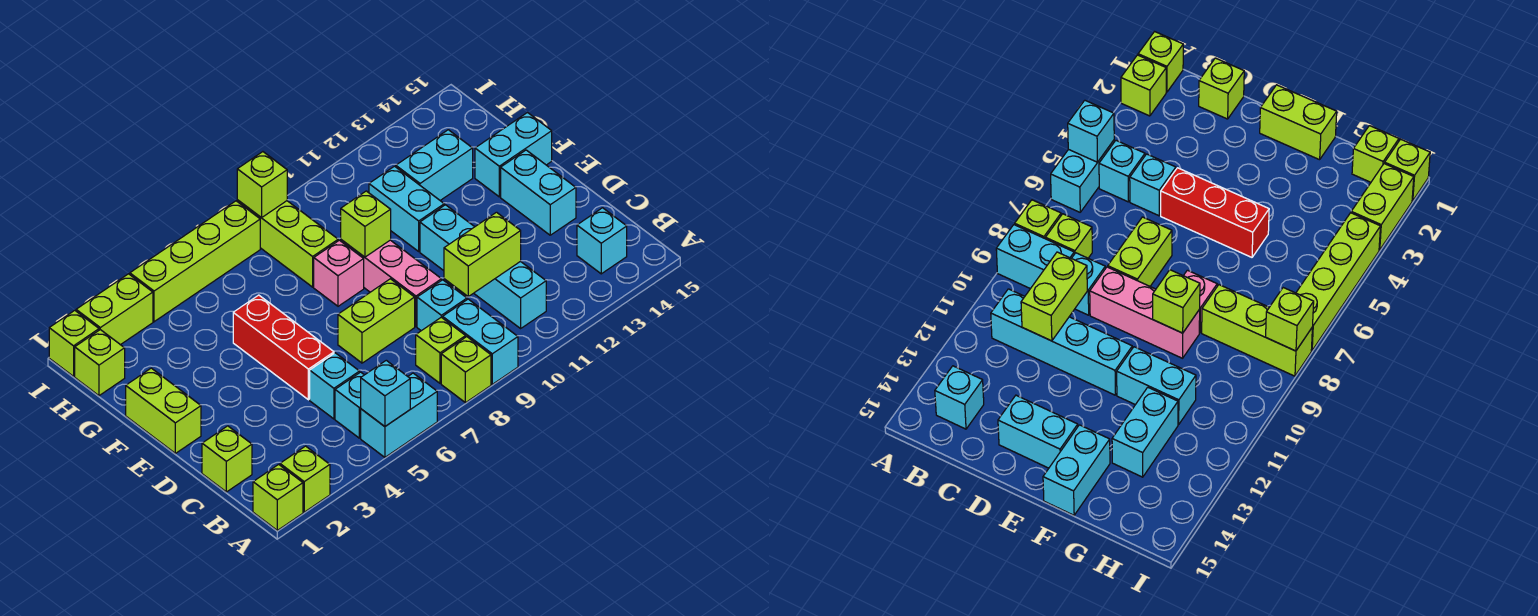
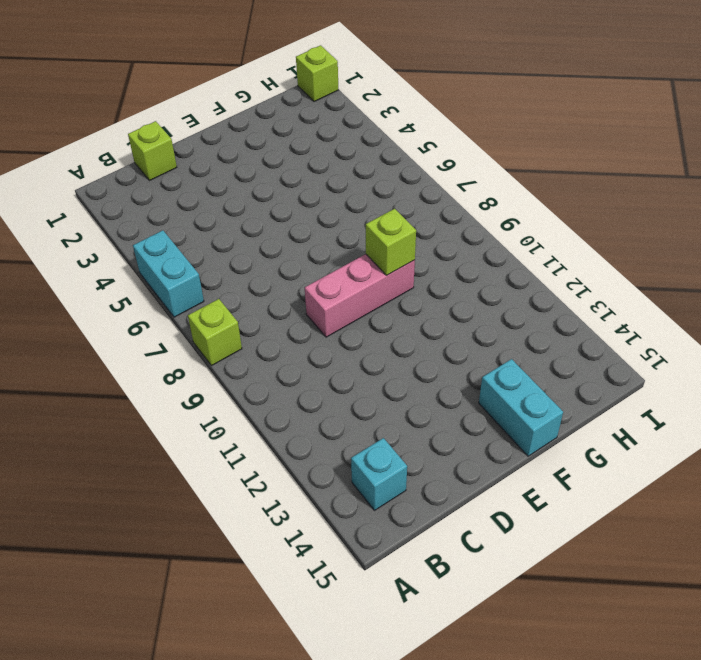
none -> lime 1x1 brick [253,464,303,530]
none -> lime 1x1 brick [280,446,330,512]
none -> cyan 1x2 brick [443,299,518,384]
none -> cyan 1x1 brick [335,372,364,438]

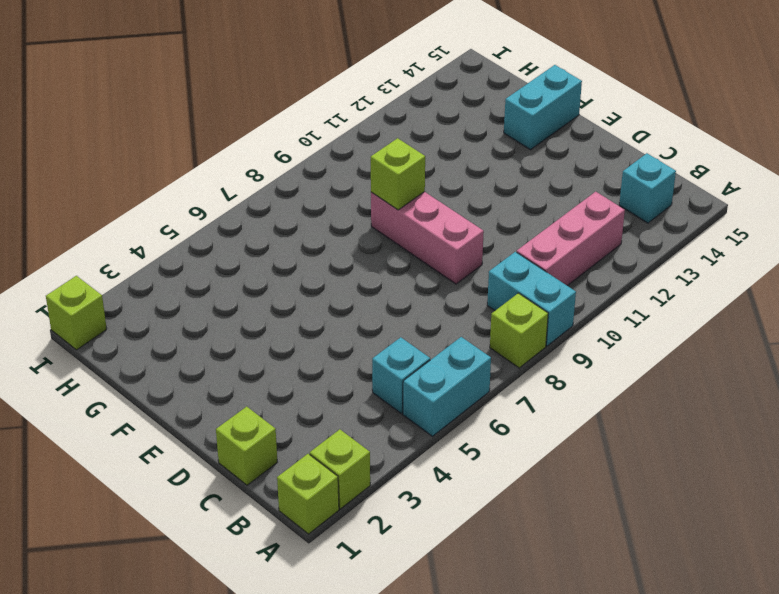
pink 1x3 brick [517,192,625,286] -> cyan 1x4 brick [420,205,546,328]
none -> lime 1x1 brick [416,317,466,383]
none -> cyan 1x1 brick [310,353,359,419]
none -> cyan 1x1 brick [417,280,467,331]
none -> red 1x3 brick [233,295,334,400]

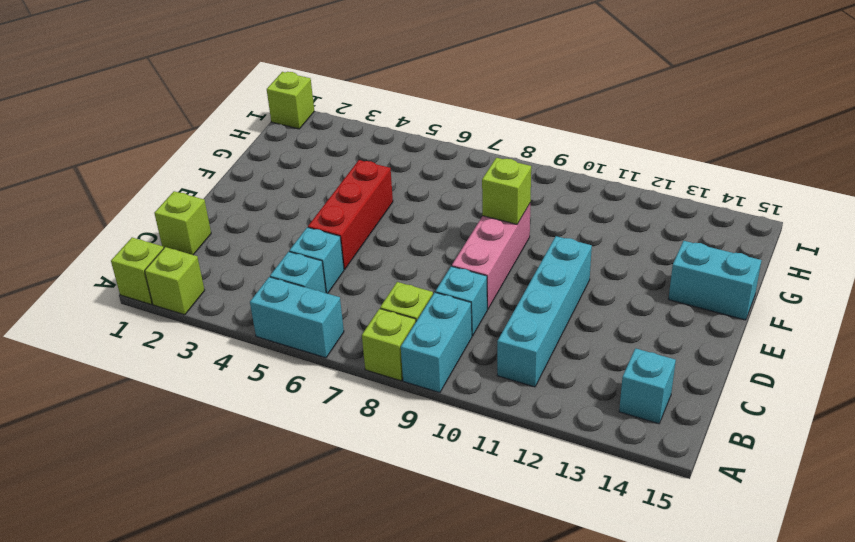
none -> lime 1x2 brick [338,279,415,363]
none -> cyan 1x2 brick [501,150,576,235]
none -> lime 1x2 brick [126,368,201,453]
none -> pink 1x1 brick [314,240,364,306]

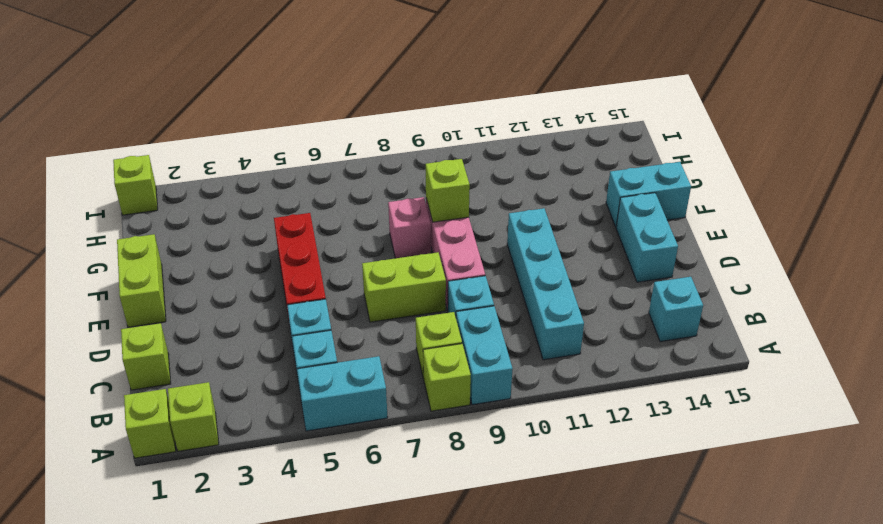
none -> cyan 1x2 brick [369,166,444,251]
none -> lime 1x3 brick [237,200,338,287]
none -> cyan 1x2 brick [396,130,473,200]
none -> lime 1x1 brick [75,330,125,396]

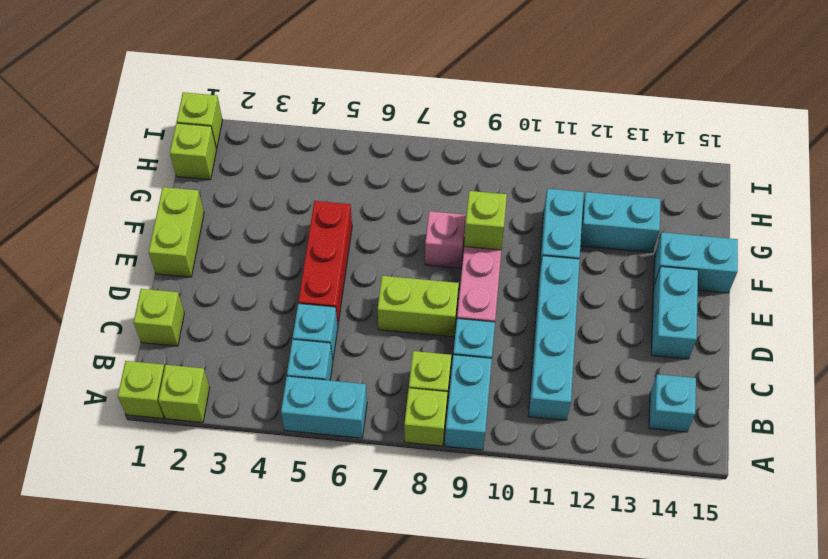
none -> lime 1x3 brick [237,200,338,287]
none -> lime 1x2 brick [76,274,153,345]
none -> lime 1x4 brick [130,201,260,322]
none -> cyan 1x1 brick [361,360,410,426]

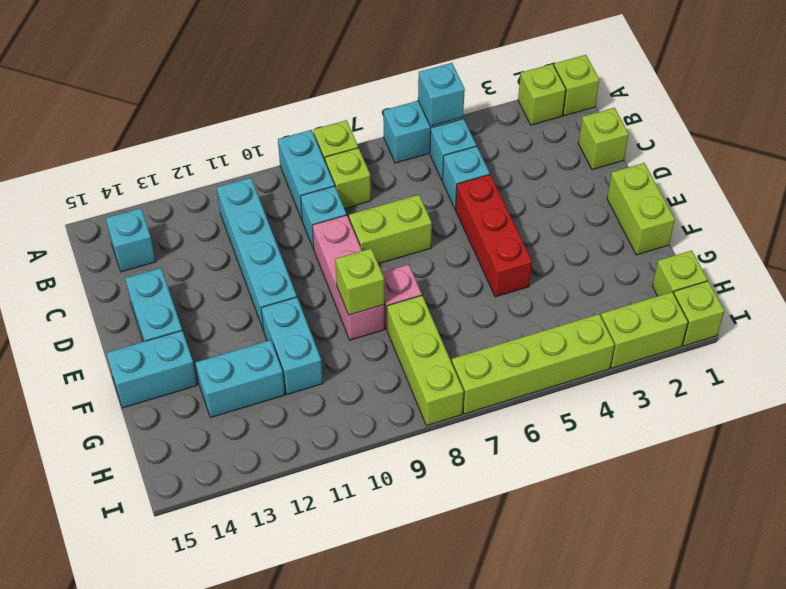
none -> lime 1x2 brick [444,212,521,296]
none -> lime 1x1 brick [237,152,287,218]

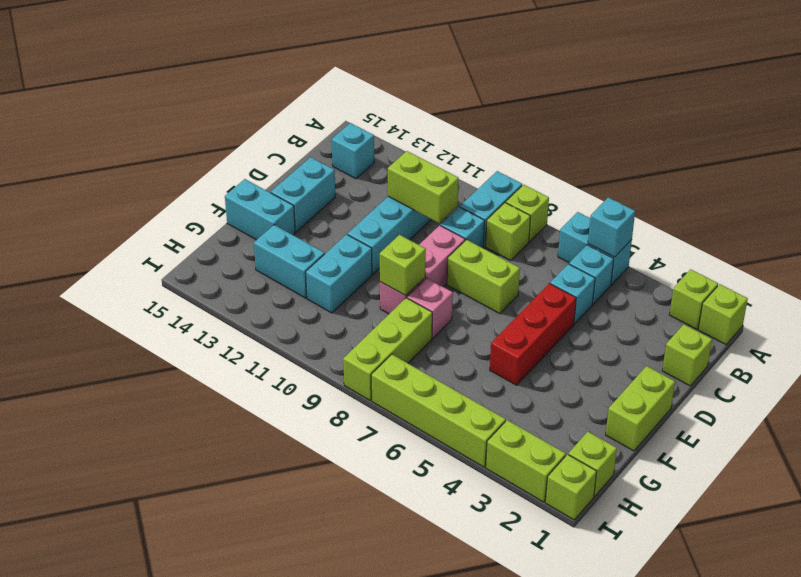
none -> lime 1x1 brick [237,152,287,218]

